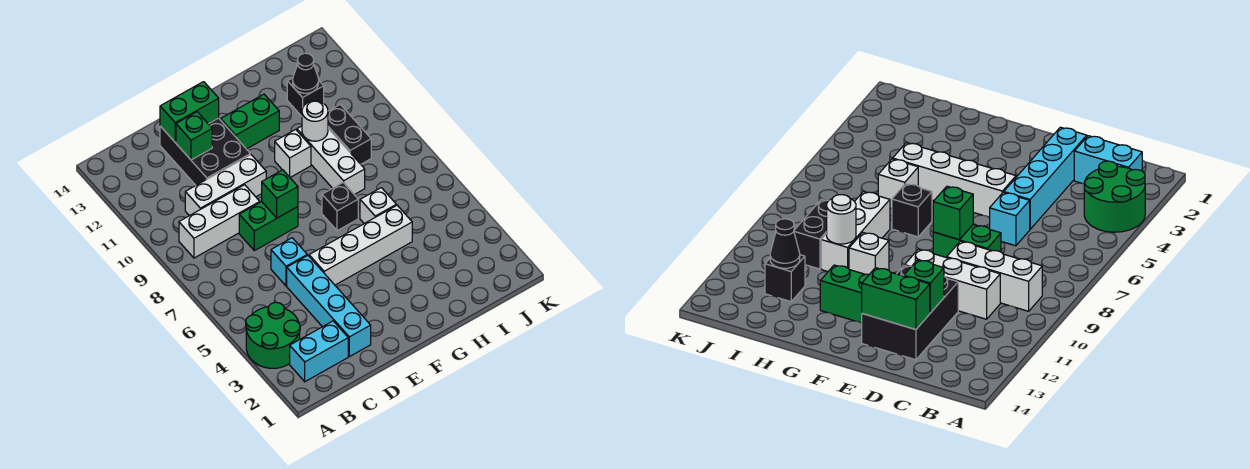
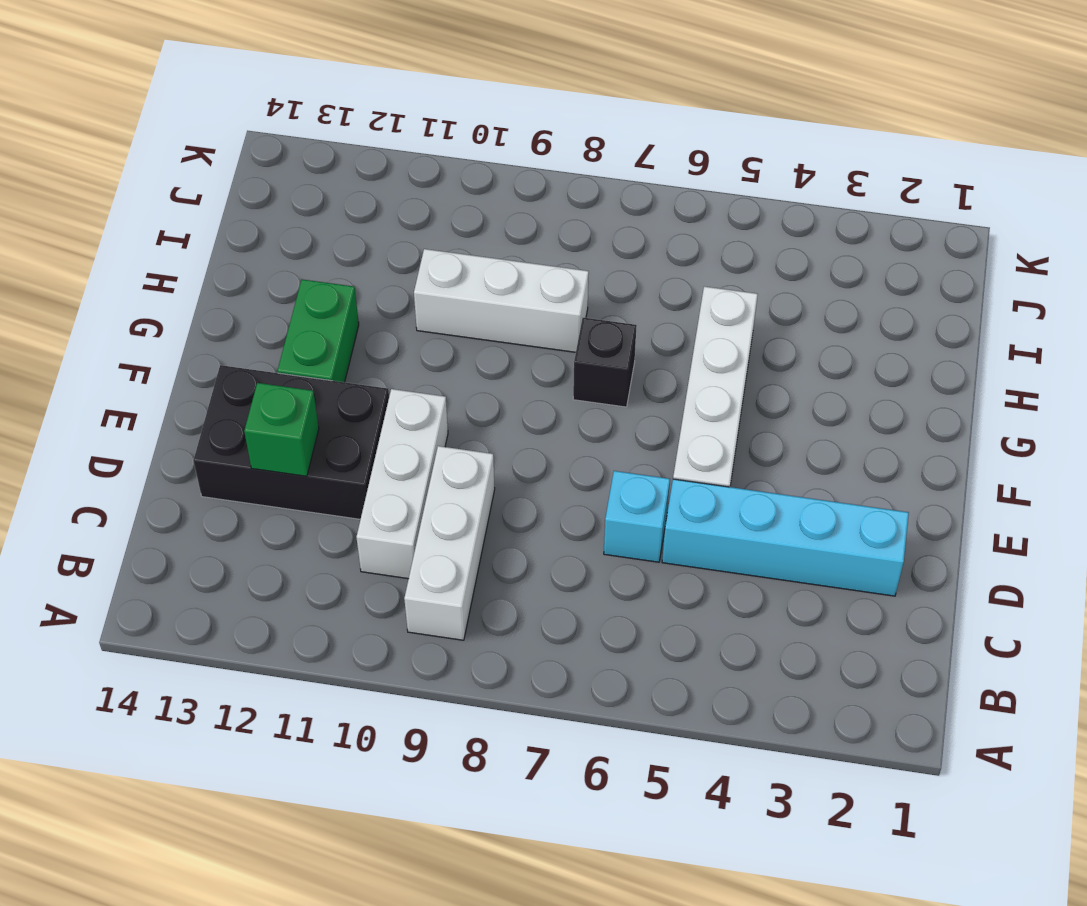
none -> green 2x2 round brick [246,302,300,368]
none -> cyan 1x2 brick [290,321,348,382]
none -> green 1x2 brick [239,202,298,251]

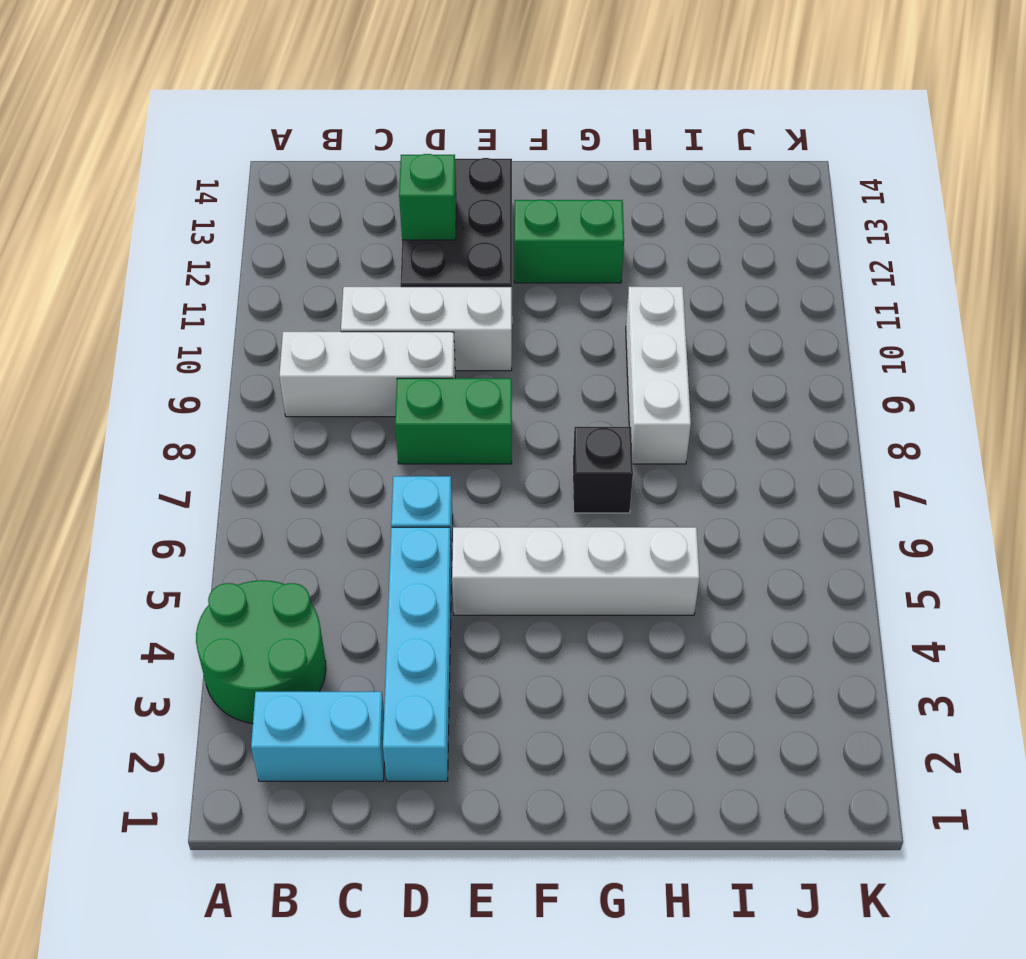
none -> white 1x1 brick [275,130,311,177]
none -> white 1x1 brick [360,188,396,224]
none -> black 1x2 brick [328,104,371,164]

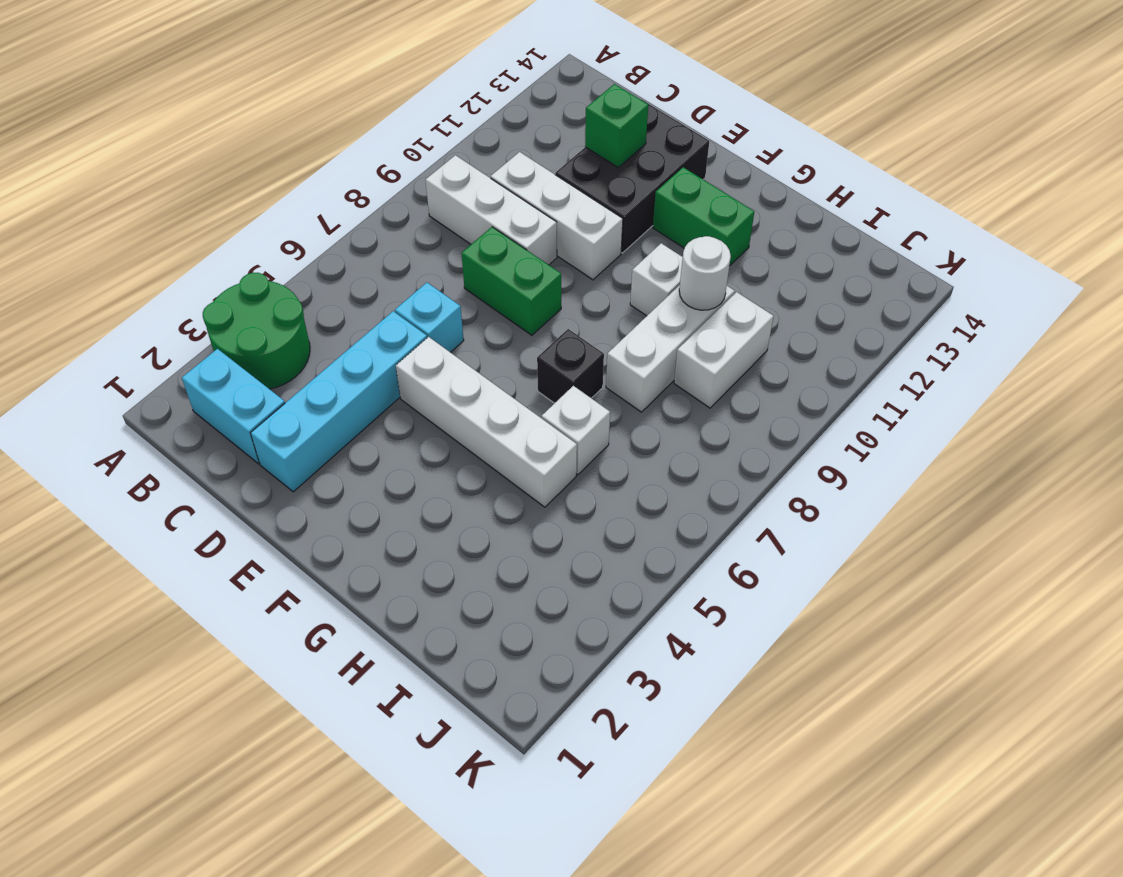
white 1x2 brick [674,292,774,408] -> black 1x2 brick [328,104,371,164]
none -> black 1x1 brick [287,78,324,116]
none -> green 1x2 brick [160,82,219,142]
none -> green 1x1 brick [262,170,298,218]

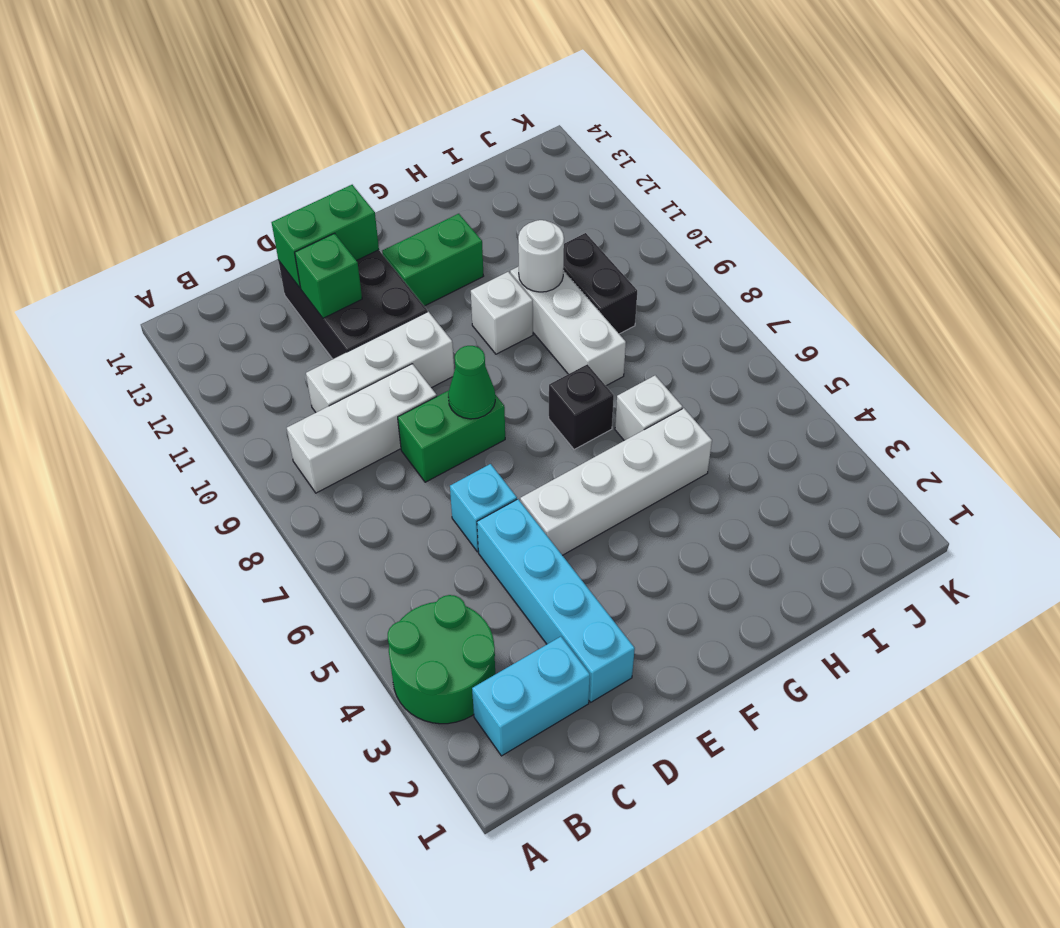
green 1x1 cone [448,346,495,419] -> green 1x1 brick [262,170,298,218]
none -> black 1x1 brick [287,78,324,116]
none -> black 1x1 cone [293,53,319,93]

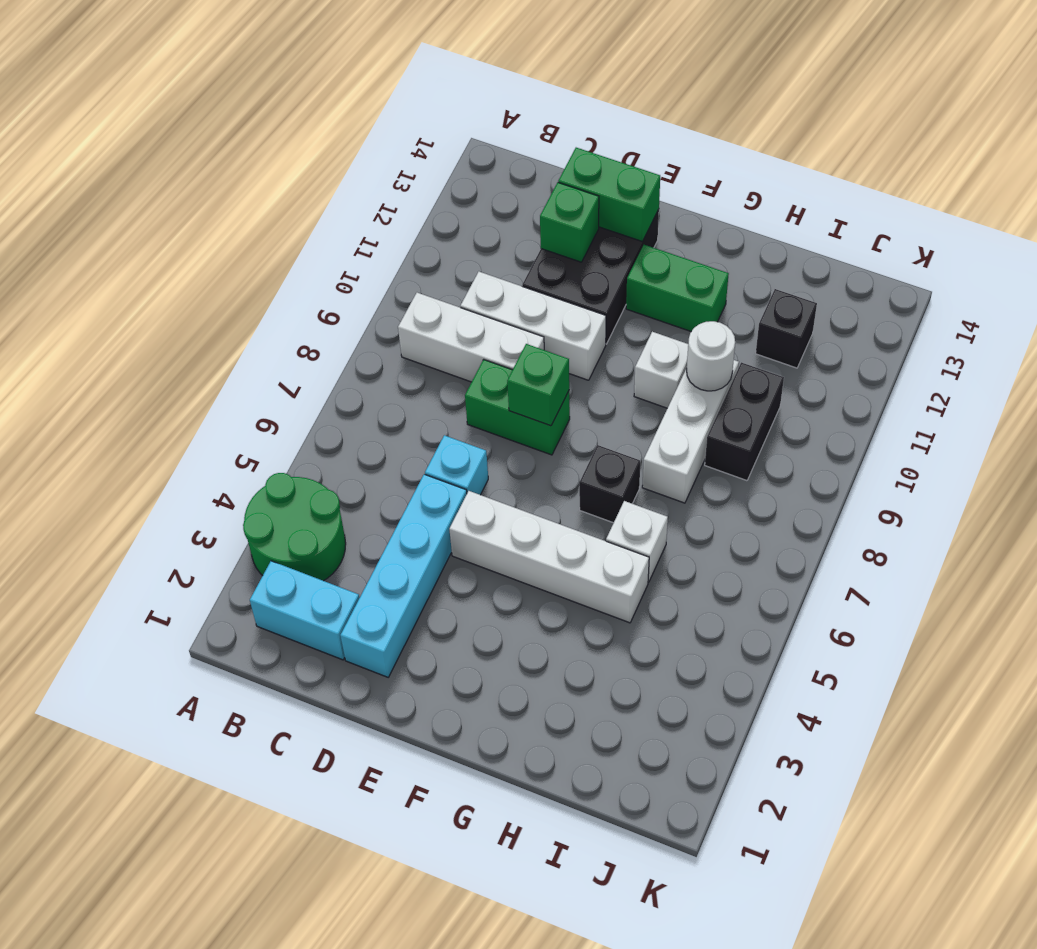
none -> black 1x1 cone [293,53,319,93]

